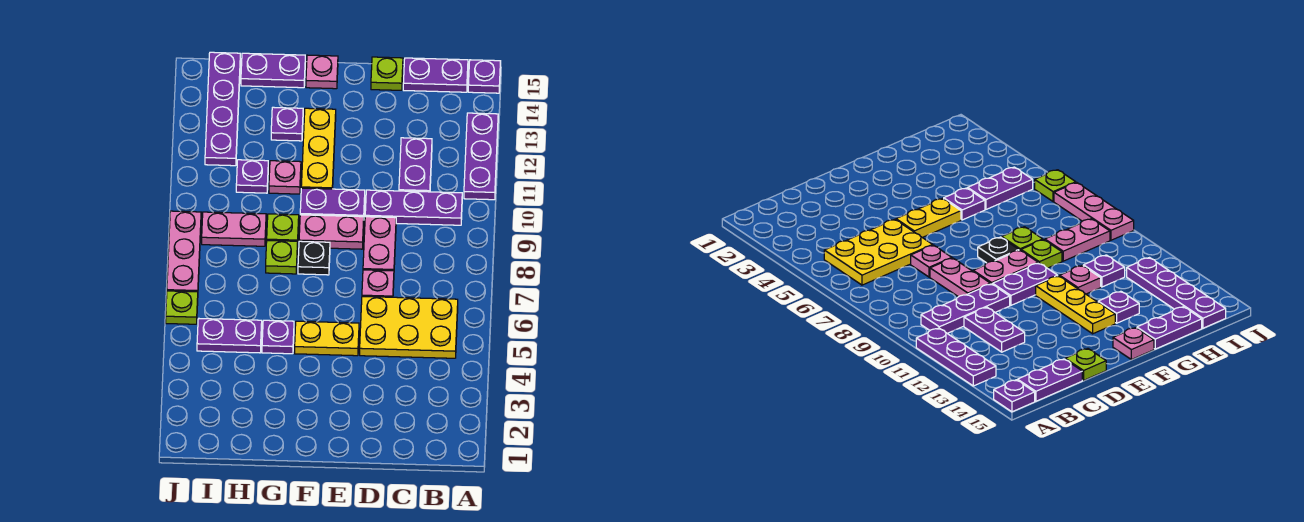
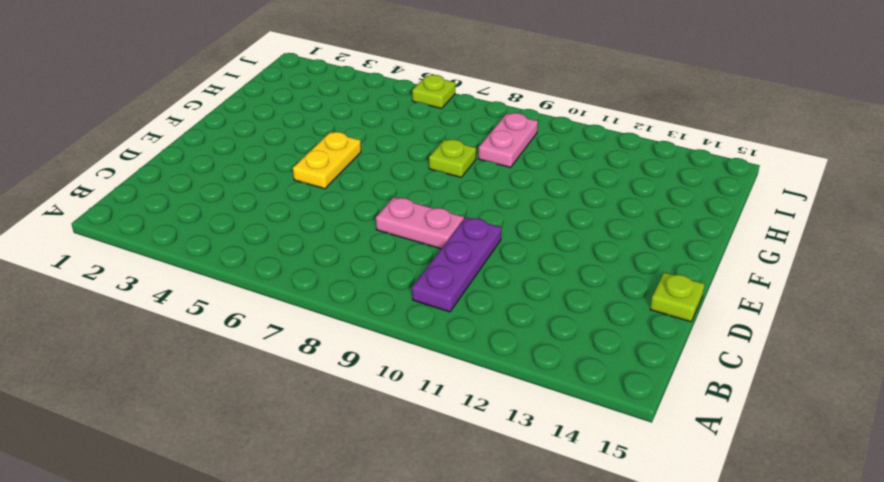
none -> purple 1x3 plate [464,113,498,200]
none -> purple 1x1 plate [468,60,501,93]
none -> yellow 2x3 plate [360,297,458,358]

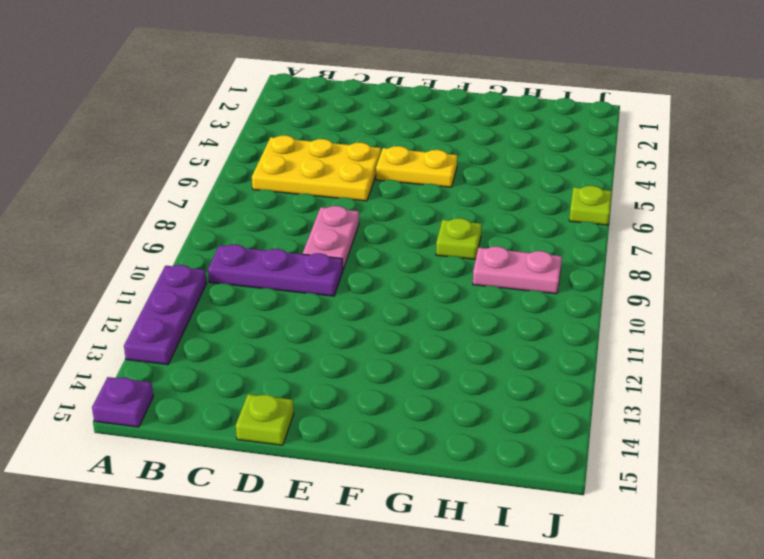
none -> purple 1x2 plate [403,58,468,92]
none -> purple 1x2 plate [399,138,432,192]
none -> pink 1x1 plate [362,270,394,297]

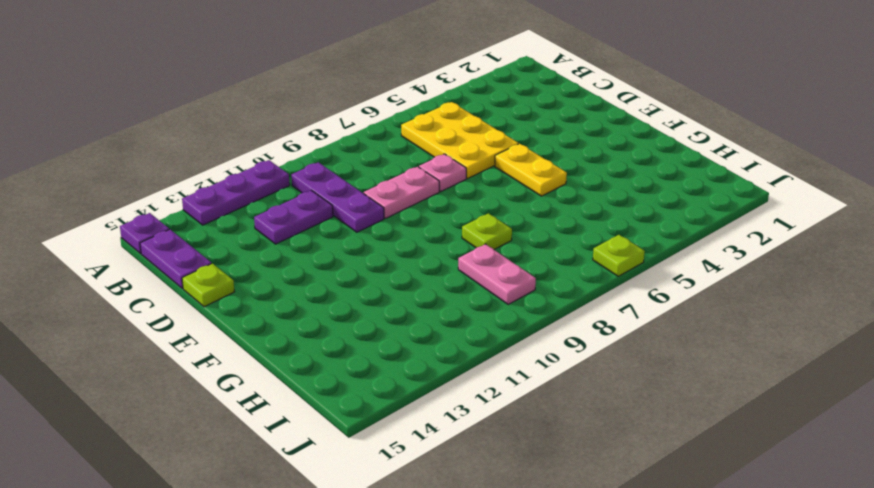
none -> pink 1x2 plate [299,215,364,249]
none -> purple 1x2 plate [300,188,365,217]
none -> black 1x1 plate [298,241,330,275]

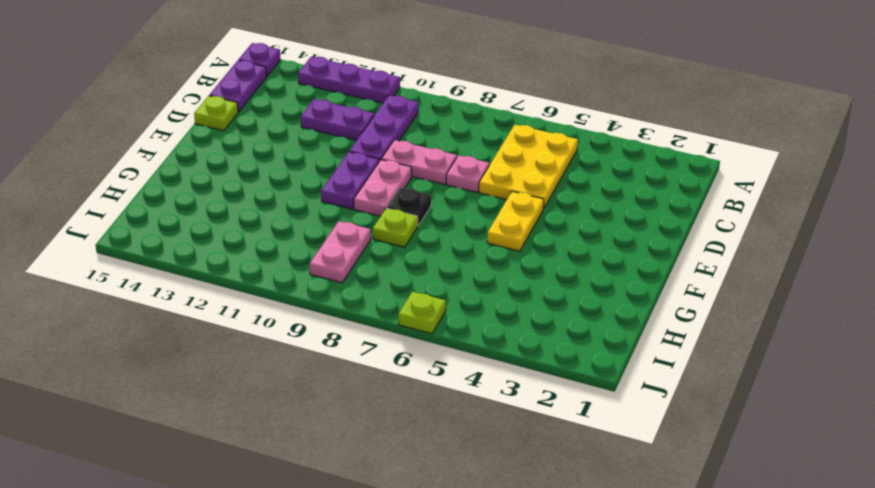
none -> yellow 1x3 plate [301,108,336,189]
none -> pink 1x1 plate [306,55,338,89]
none -> purple 1x1 plate [262,320,294,354]

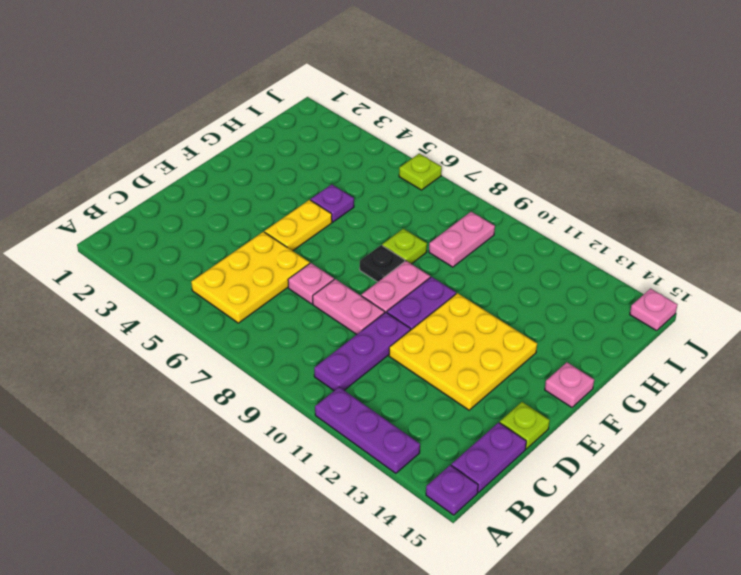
yellow 3x3 plate [389,293,537,410] -> yellow 1x3 plate [301,108,336,189]
pink 1x1 plate [630,289,677,331] -> pink 1x1 plate moved to [269,161,301,194]
none -> purple 1x2 plate [399,138,432,192]
none -> lime 1x1 plate [267,214,299,241]
none -> purple 1x1 plate [271,107,303,141]

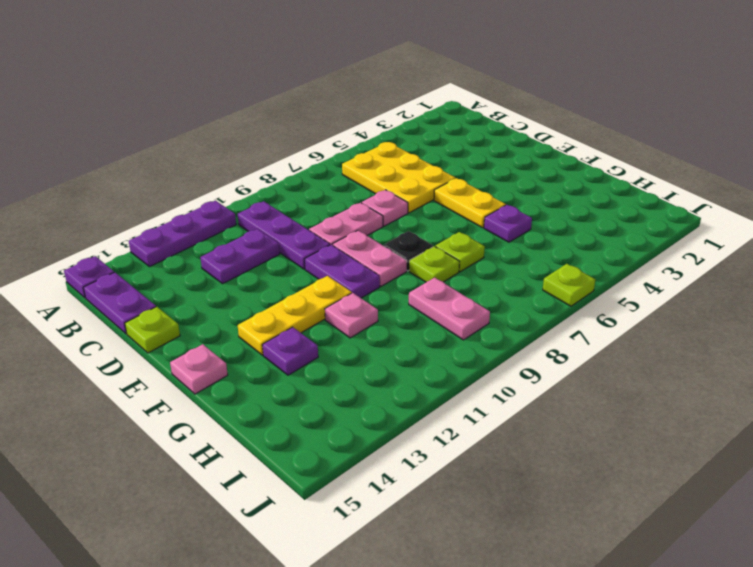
lime 1x1 plate [435,232,485,272] -> lime 1x1 plate moved to [267,214,299,241]
none -> purple 1x2 plate [241,53,305,88]
none -> purple 1x2 plate [197,319,262,353]
none -> purple 1x1 plate [236,160,268,193]

